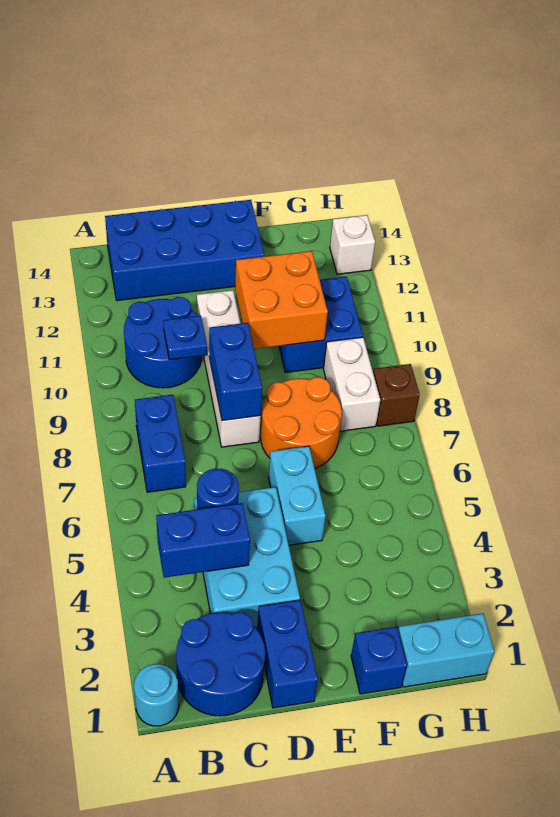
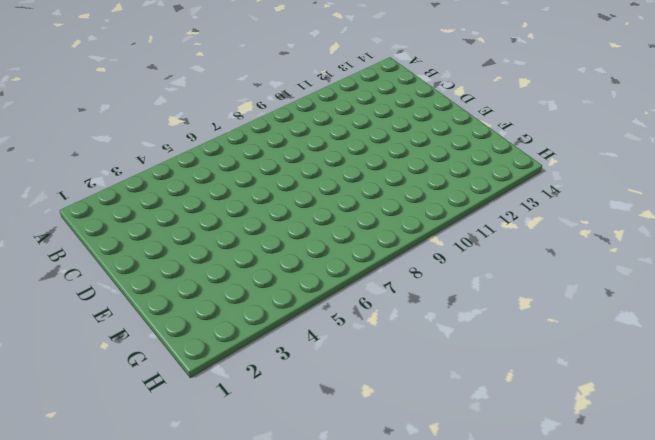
none -> cyan 1x1 round brick [134,664,179,726]
none -> blue 2x2 round brick [176,613,265,716]
none -> blue 1x2 brick [135,395,186,492]

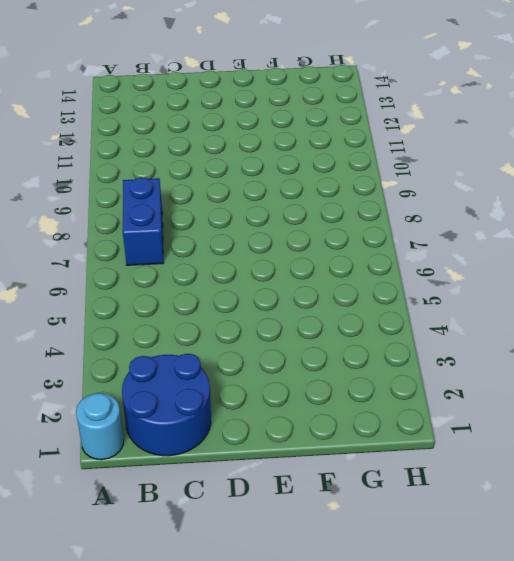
none -> blue 2x2 round brick [124,297,201,388]
none -> blue 2x4 brick [105,200,264,301]
none -> cyan 2x3 brick [194,487,300,628]

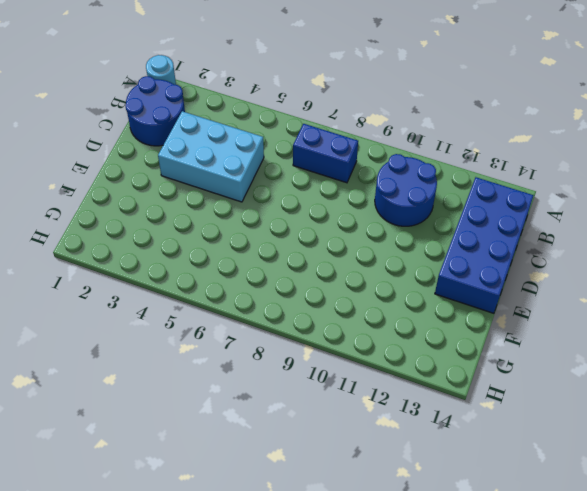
none -> blue 1x2 brick [257,600,318,708]
none -> white 1x4 brick [197,290,261,447]
none -> cyan 1x2 brick [269,446,326,545]

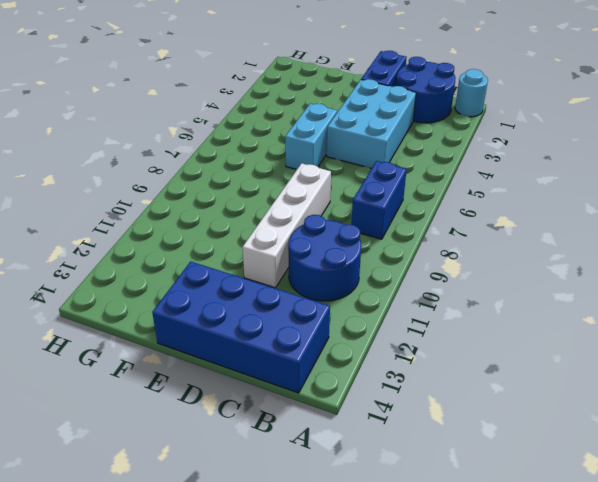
none -> orange 2x2 round brick [261,377,342,468]
none -> blue 1x1 brick [351,627,407,694]
none -> blue 2x2 brick [279,277,363,373]

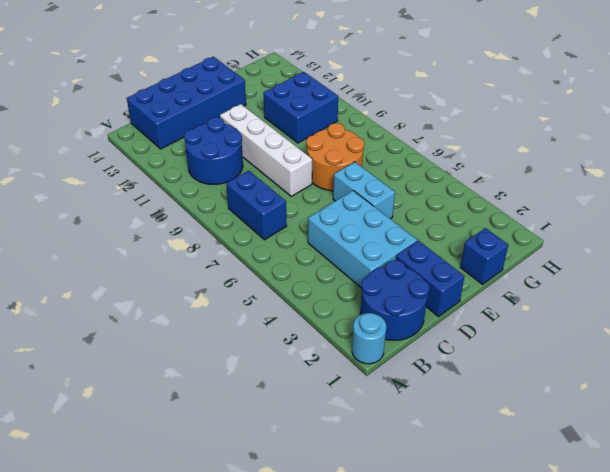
none -> cyan 1x2 brick [398,613,494,687]
none -> white 1x2 brick [324,337,380,431]
none -> brown 1x1 brick [373,364,420,426]

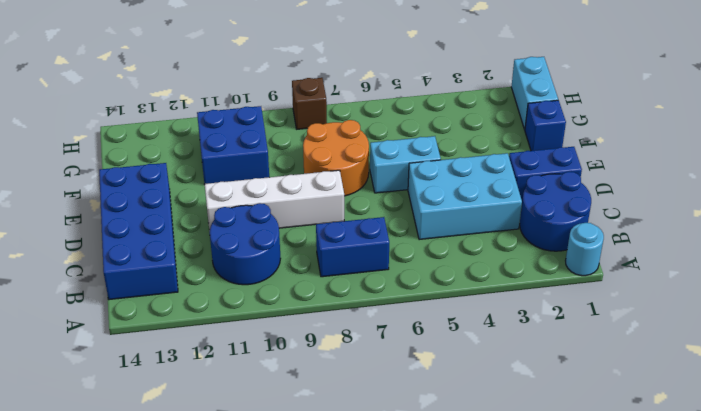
none -> white 1x2 brick [324,337,380,431]
none -> white 1x1 brick [330,215,375,274]
none -> blue 1x2 brick [156,503,250,578]

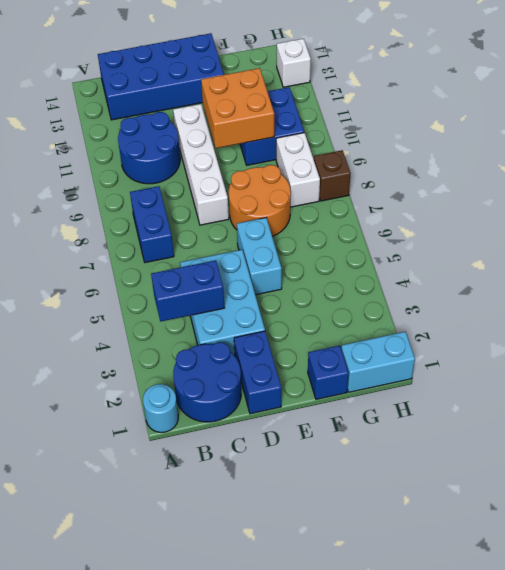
none -> blue 1x1 round brick [197,469,239,509]
none -> blue 1x1 plate [163,316,207,360]
none -> blue 1x2 brick [209,323,262,421]

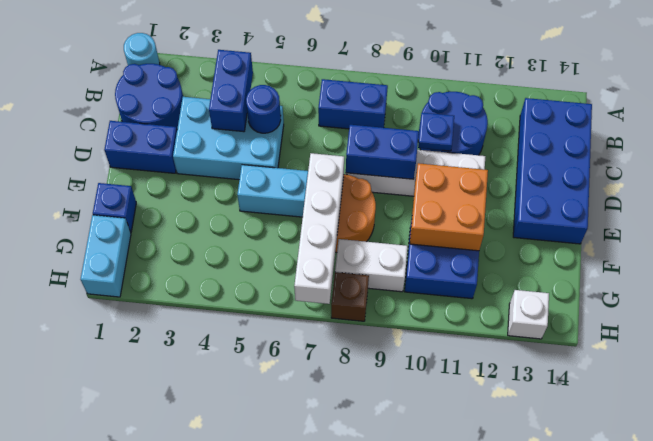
white 1x4 brick [294,153,344,304] -> none

